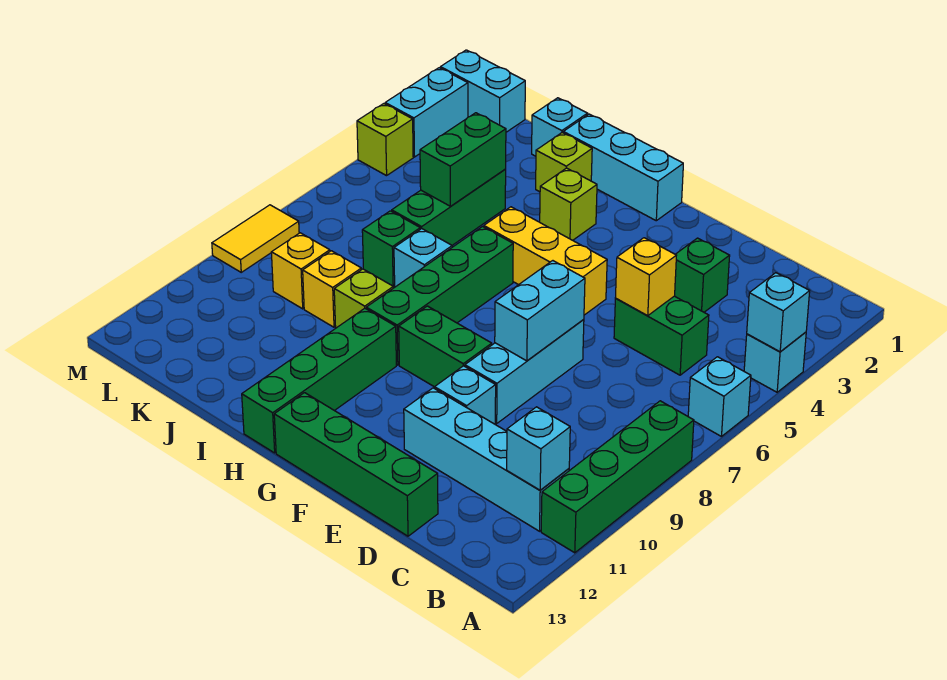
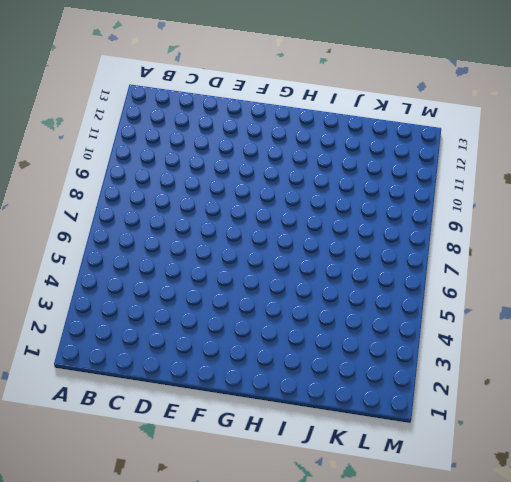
none -> cyan 1x1 brick [744,332,806,392]
none -> cyan 1x1 brick [688,357,751,437]
none -> green 1x4 brick [541,401,694,553]
none -> cyan 1x4 brick [404,388,569,531]

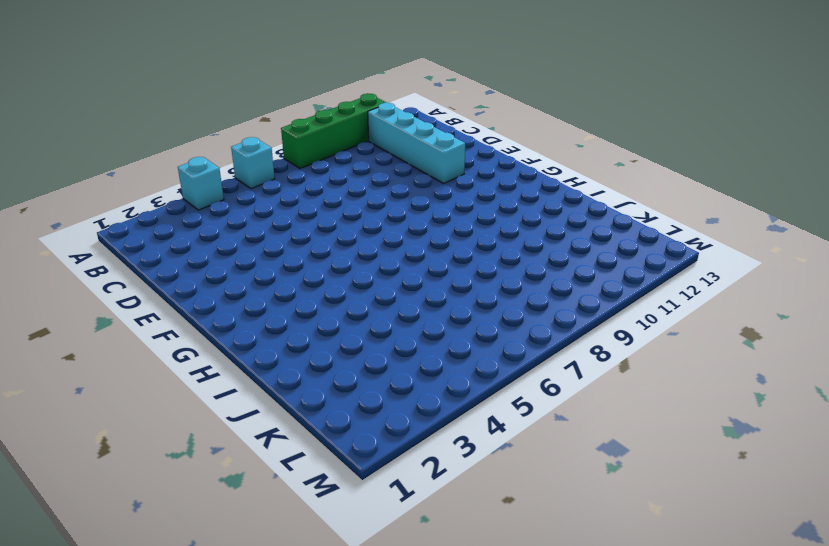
none -> green 1x2 brick [614,296,709,375]
none -> green 1x1 brick [675,238,730,312]
none -> green 1x4 brick [274,393,438,536]
none -> cyan 1x3 brick [465,320,584,423]

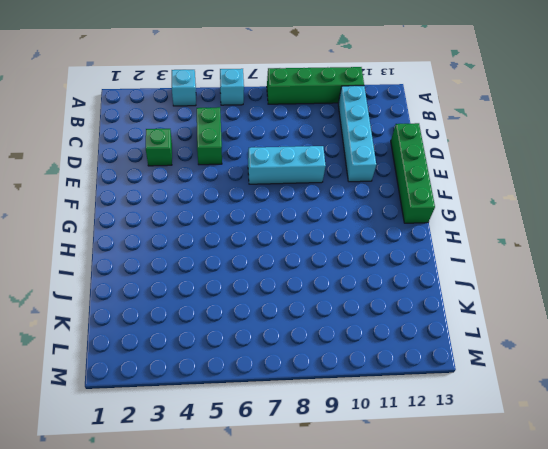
none -> cyan 1x1 brick [435,366,496,424]
none -> yellow 1x3 brick [484,207,607,315]
none -> green 1x2 brick [399,306,492,387]
none -> cyan 1x3 brick [563,114,683,221]

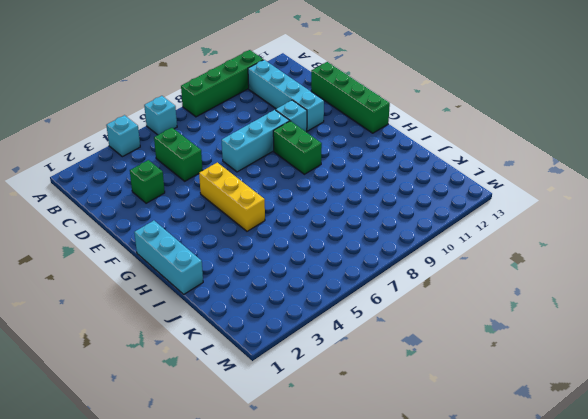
none -> lime 1x1 brick [540,168,597,240]
none -> green 1x4 brick [366,227,513,365]
none -> green 1x4 brick [242,308,396,453]
none -> lime 1x1 brick [536,133,592,192]

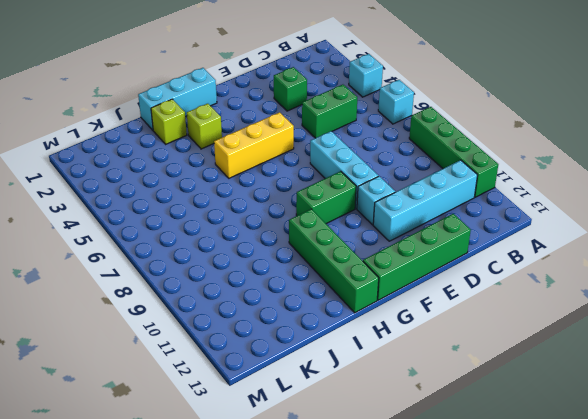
none -> green 1x4 brick [366,227,513,365]
none -> cyan 1x1 brick [394,229,452,287]
none -> lime 1x1 brick [334,269,393,328]
none -> cyan 1x1 brick [532,98,587,156]

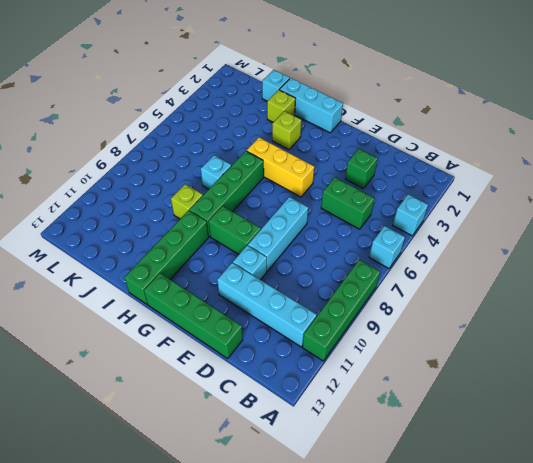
none -> green 1x3 brick [392,169,506,245]
none -> green 1x1 brick [362,211,420,286]
none -> yellow 1x1 brick [303,251,361,327]
none -> yellow 1x1 brick [271,233,330,309]

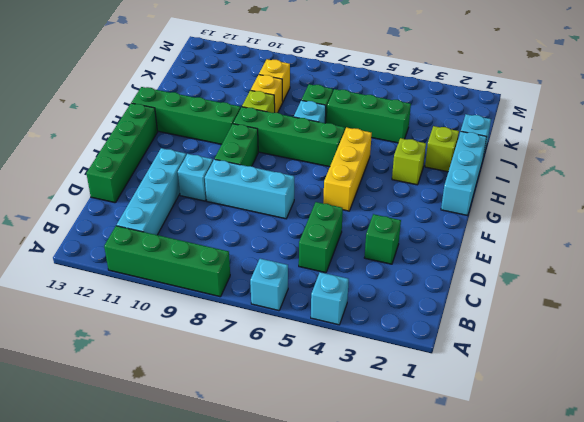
none -> cyan 1x2 brick [440,50,525,132]
none -> cyan 1x2 brick [385,68,468,157]
none -> lime 1x1 brick [357,104,413,176]
none -> yellow 1x2 tile [212,205,299,272]

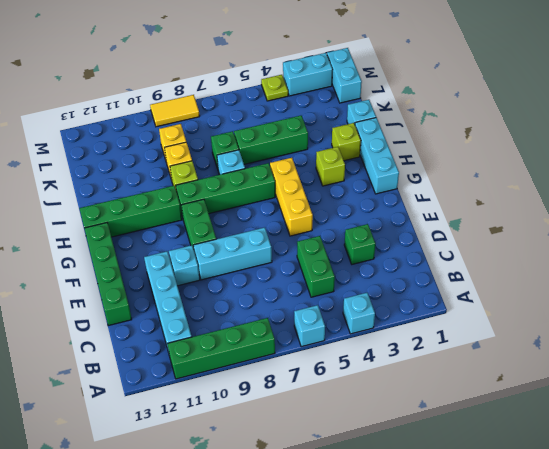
lime 1x1 plate [261,75,288,101] -> lime 1x1 brick [357,104,413,176]
none -> cyan 1x1 brick [747,273,810,352]
none -> cyan 1x1 brick [507,407,570,490]
none -> yellow 1x1 brick [615,238,677,316]
none -> cyan 1x2 brick [495,261,585,361]

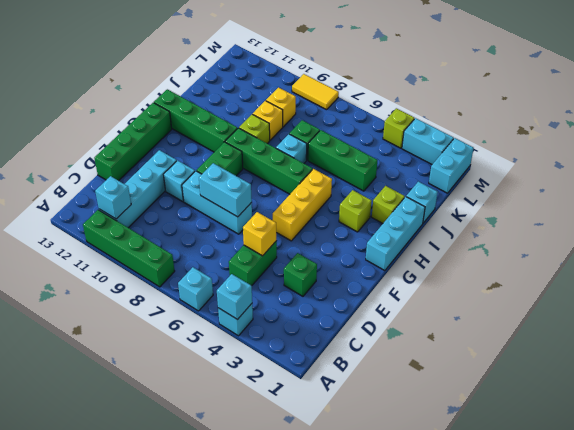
none -> green 1x2 brick [420,113,506,206]

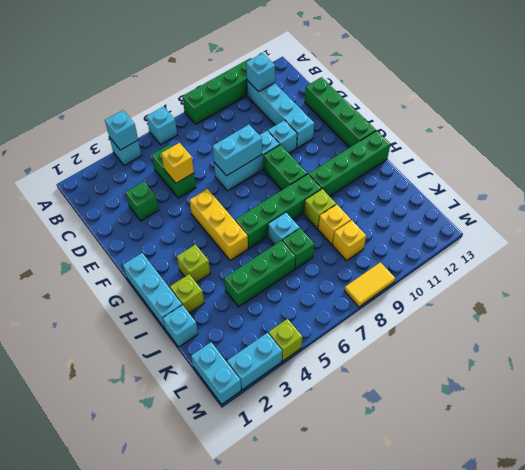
none -> green 1x2 brick [420,113,506,206]

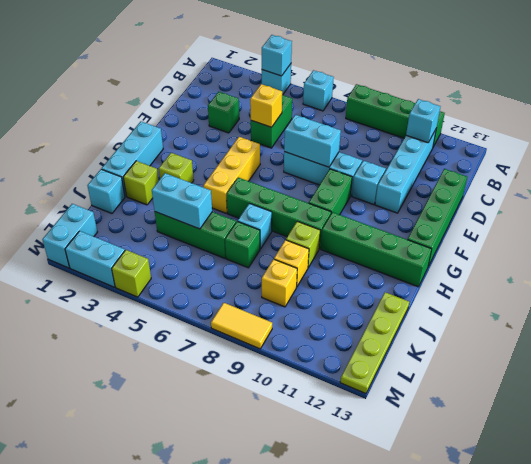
cyan 1x2 brick [152,173,212,229] -> green 1x2 brick [420,113,506,206]
lime 1x4 plate [340,292,409,394] -> none

